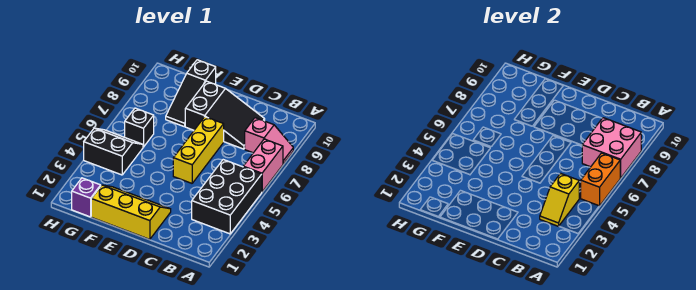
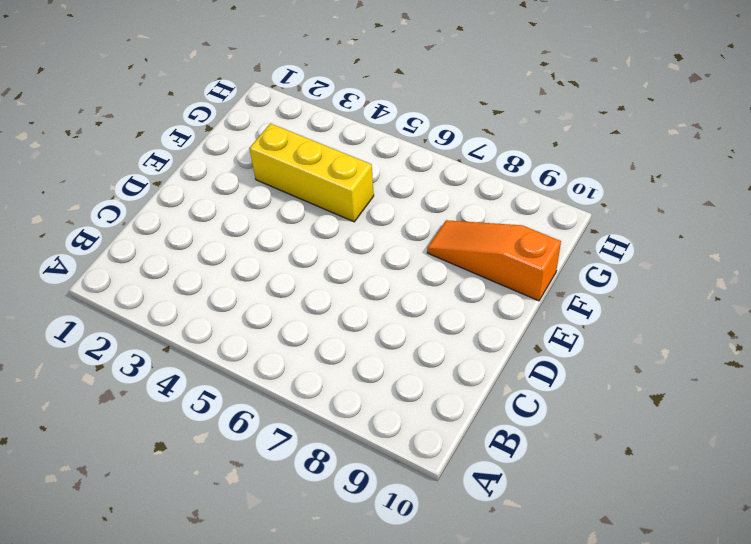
yellow 1x3 brick [249,123,374,222] -> yellow 1x3 brick moved to [173,117,224,183]
orange 1x3 slope [427,220,561,301] -> black 1x3 slope [166,60,216,127]
none -> black 2x3 brick [192,160,262,234]
none -> pink 1x2 brick [243,139,283,192]
none -> pink 1x2 slope [245,118,293,164]

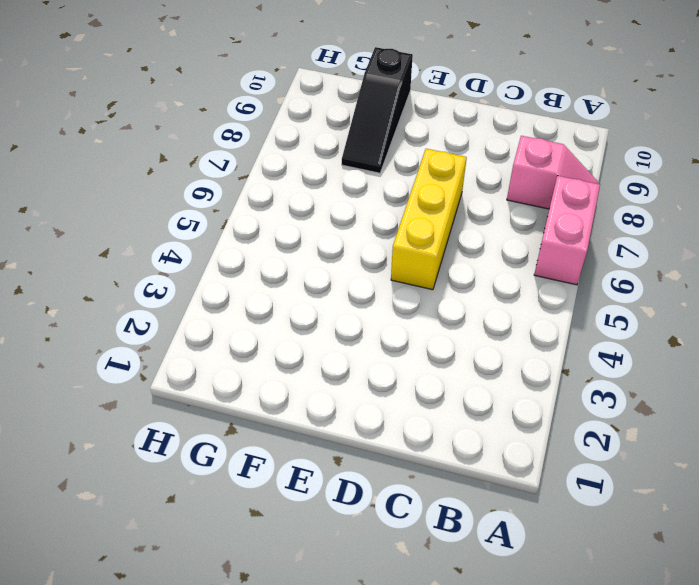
none -> black 2x3 brick [192,160,262,234]
none -> black 2x3 slope [185,81,265,149]
none -> yellow 2x3 slope [91,185,171,239]

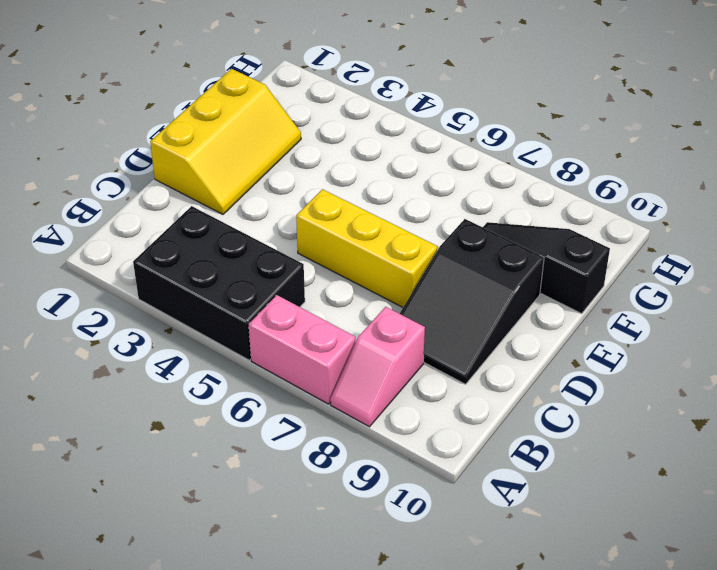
none -> purple 1x1 brick [72,178,101,217]
none -> black 2x2 slope [84,128,143,175]
none -> black 1x1 brick [125,108,154,147]

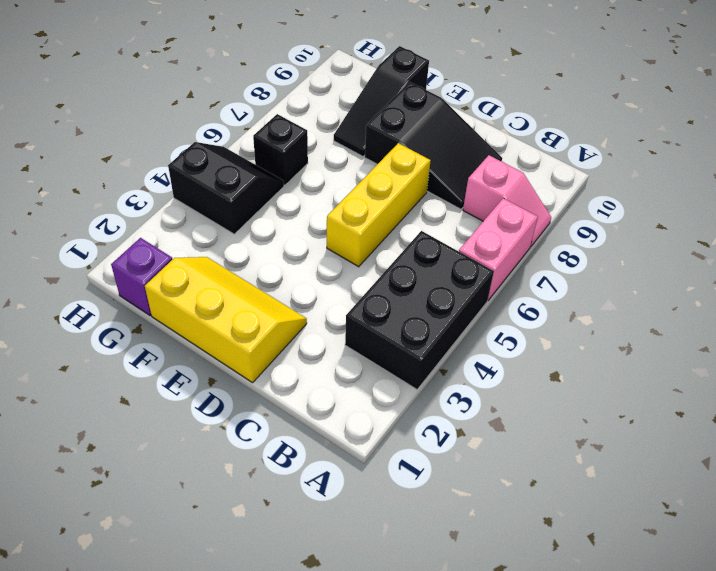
none -> orange 1x2 brick [581,153,620,206]
none -> pink 2x2 brick [582,118,641,178]
none -> yellow 1x2 slope [540,173,579,226]

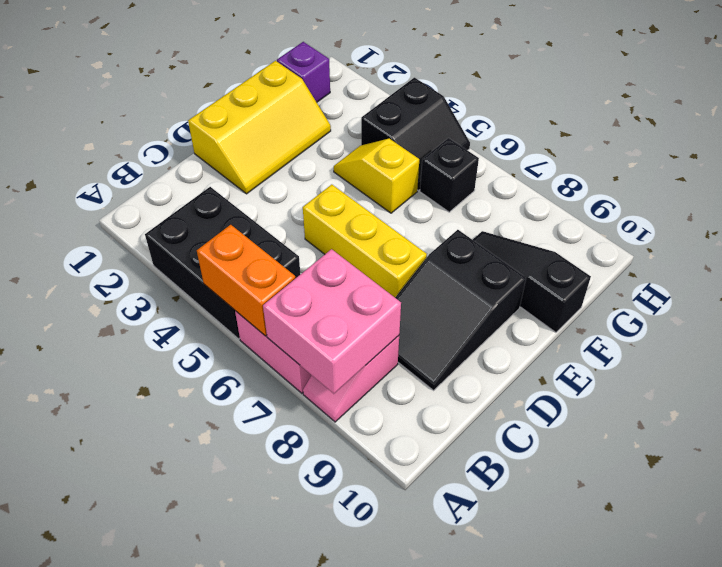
yellow 1x2 slope [334,139,419,213] -> yellow 1x2 slope moved to [540,173,579,226]

